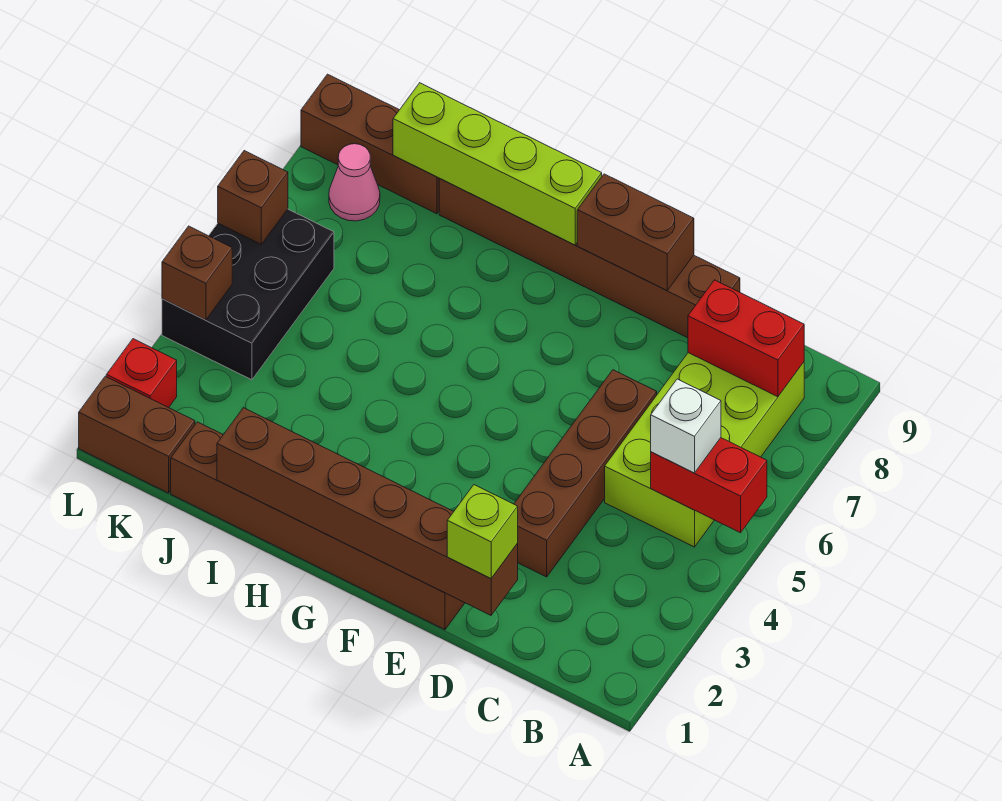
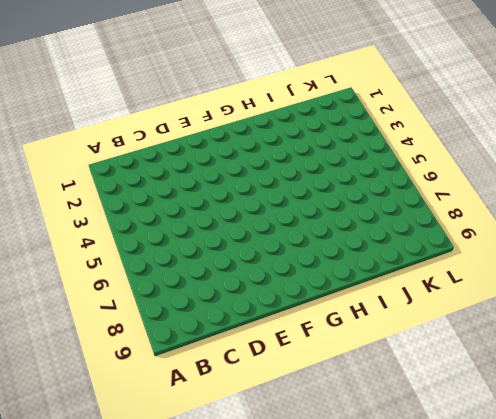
none -> lime 2x4 brick [605,353,804,547]
none -> brown 1x4 brick [514,370,657,577]
none -> brown 1x6 brick [439,179,740,338]

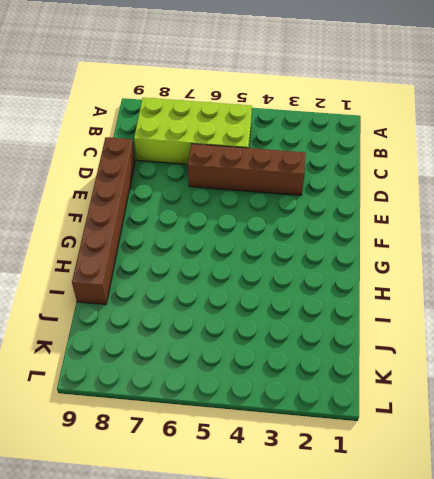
none -> brown 1x6 brick [171,422,465,630]
none -> brown 1x3 brick [301,74,440,214]
none -> brown 1x2 brick [79,376,195,493]

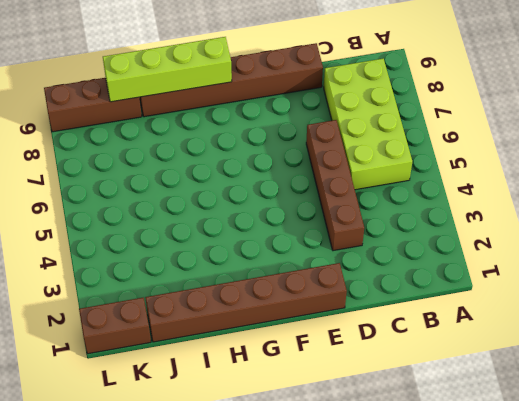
none -> black 2x3 brick [162,209,334,380]
none -> pink 1x1 cone [329,144,380,221]
none -> red 1x1 brick [106,339,177,408]

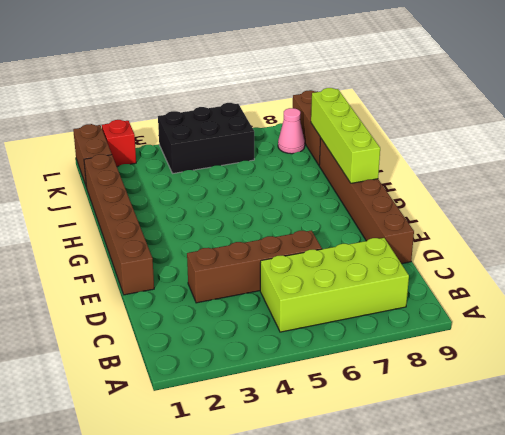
none -> red 1x2 brick [651,438,767,533]
none -> red 1x2 brick [688,280,804,397]
none -> brown 1x6 brick [217,408,518,615]

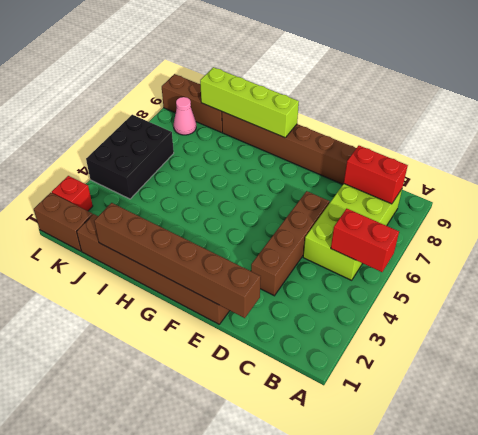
none -> brown 1x2 brick [577,174,694,291]
none -> brown 1x1 brick [162,226,232,320]
none -> brown 1x1 brick [218,151,288,244]

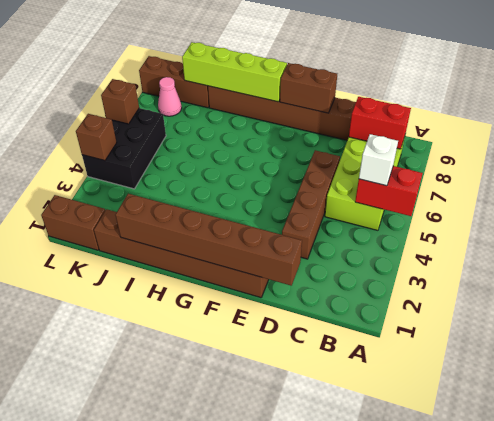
none -> red 1x1 brick [106,339,177,408]
none -> lime 1x1 brick [447,485,518,579]

